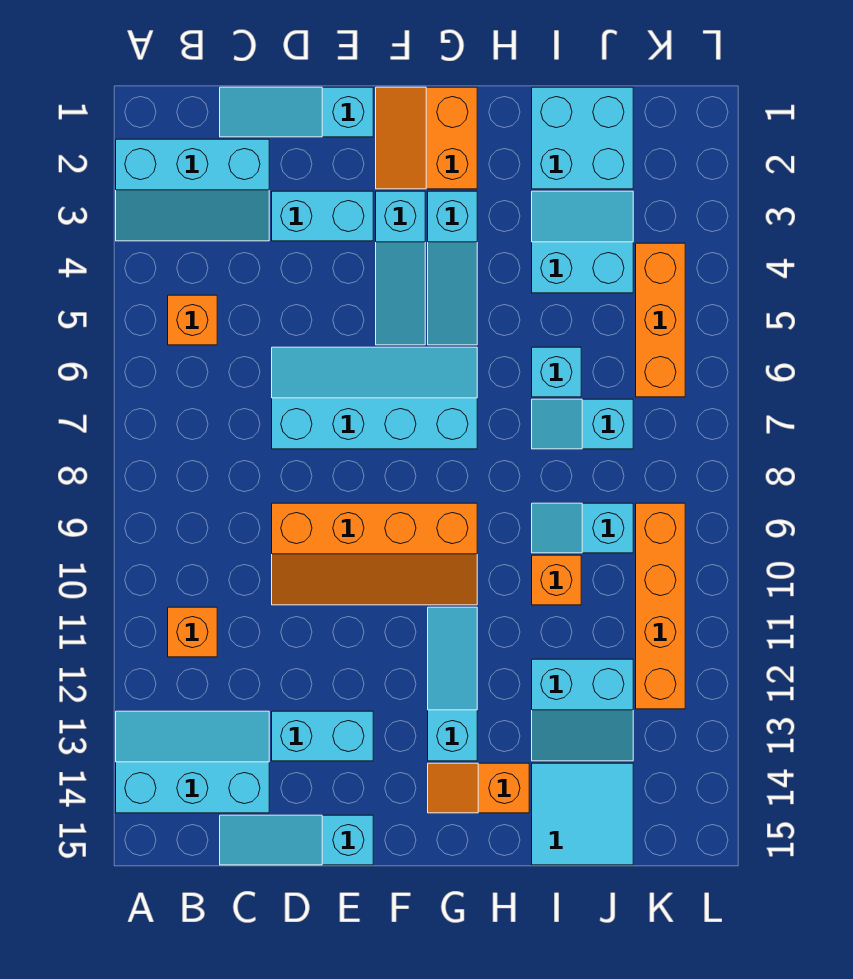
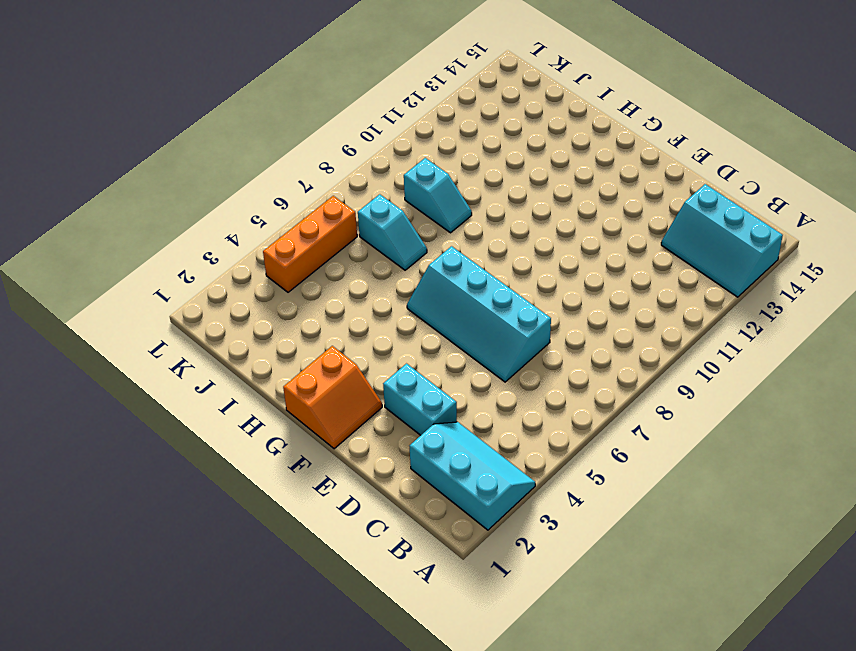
none -> orange 1x1 brick [168,295,217,345]
none -> orange 1x1 brick [168,607,217,657]
none -> cyan 1x3 slope [220,87,373,137]

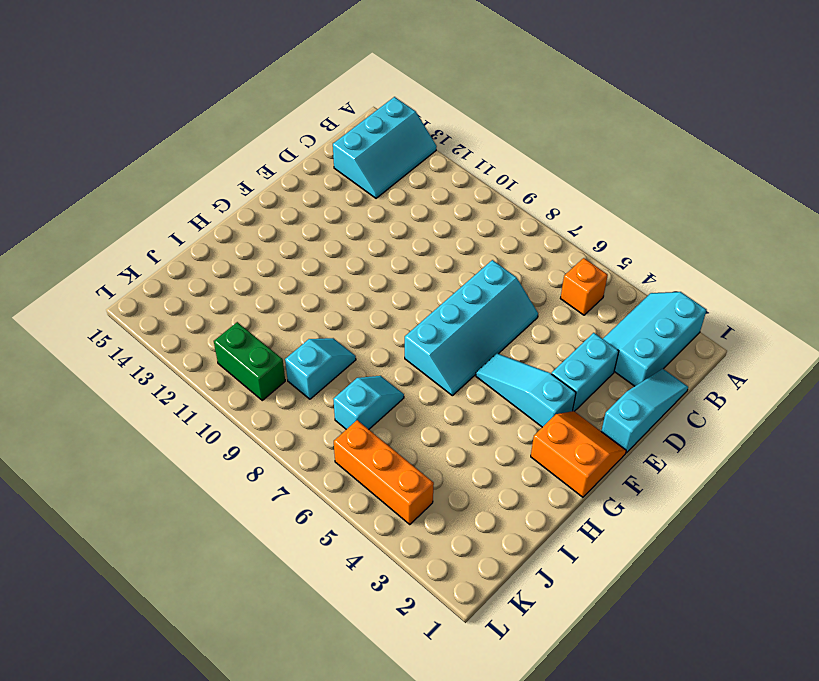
green 1x2 brick [214,322,285,400] -> orange 1x4 brick [636,503,685,709]
none -> orange 1x1 brick [168,607,217,657]
none -> cyan 1x3 slope [220,815,373,865]
none -> orange 2x4 slope [272,503,477,605]

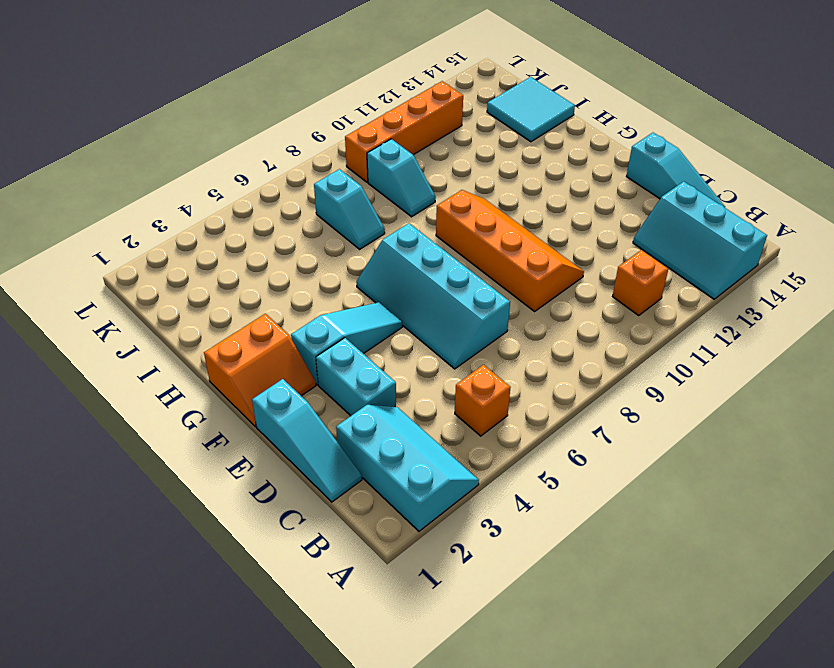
none -> cyan 1x2 brick [272,711,373,761]
none -> cyan 1x3 slope [428,191,477,345]
none -> cyan 1x3 slope [428,607,477,761]

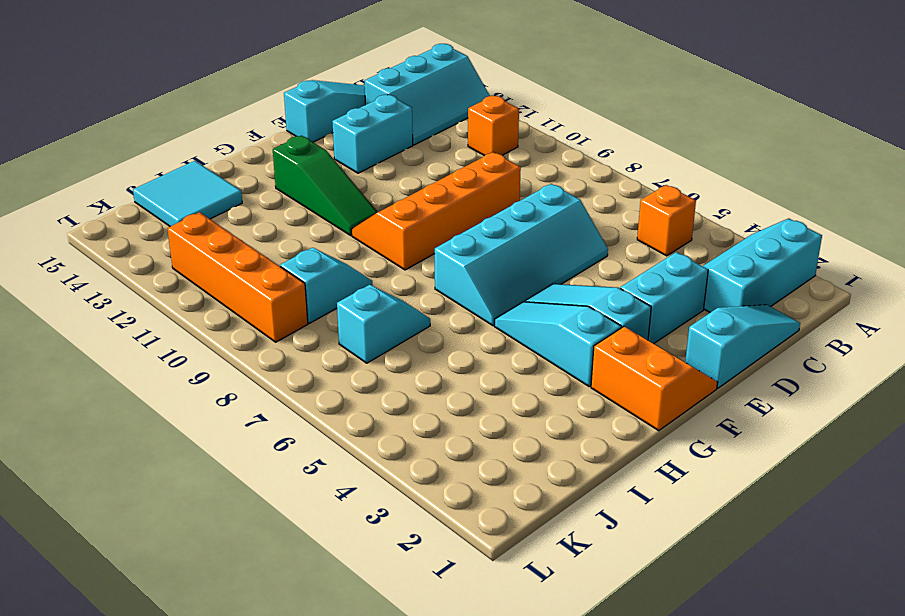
green 1x3 slope [273,136,378,235] -> cyan 1x3 slope [428,607,477,761]
none -> orange 1x2 slope [428,763,529,813]
none -> cyan 2x2 brick [532,87,633,189]
none -> cyan 2x2 slope [532,191,633,293]

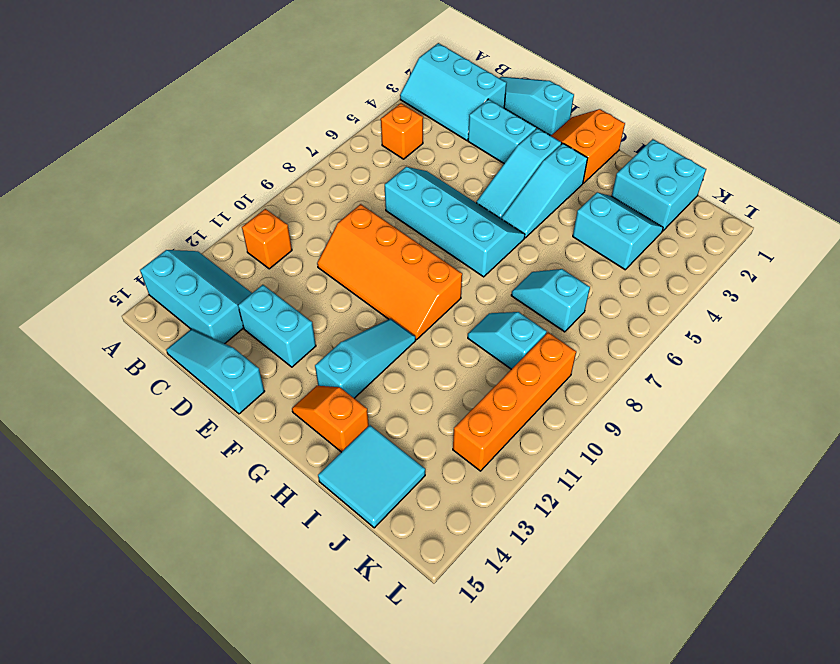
none -> cyan 1x1 brick [532,347,581,397]
none -> orange 1x1 brick [532,555,581,605]
none -> cyan 2x2 slope [532,659,633,761]

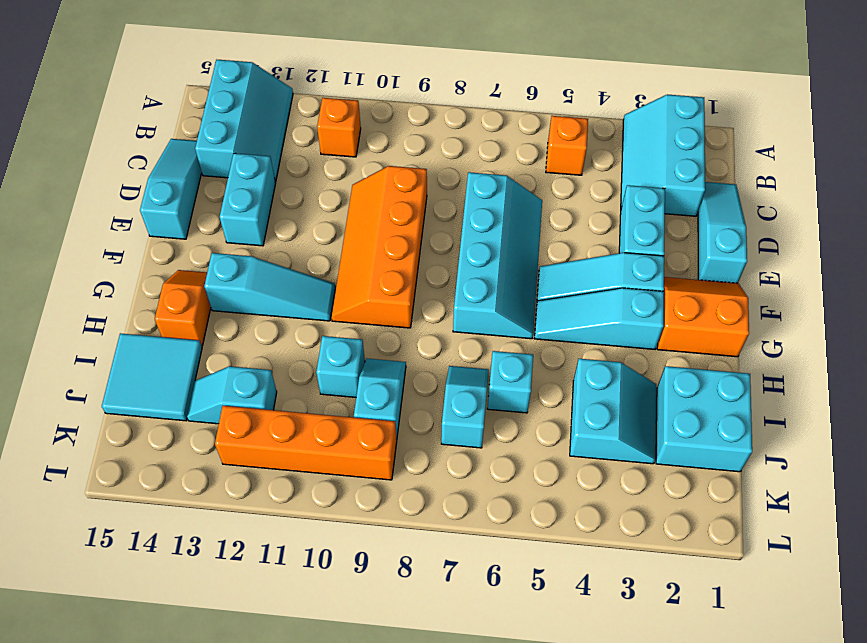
cyan 1x1 brick [316,336,365,397] -> orange 1x1 brick [532,555,581,605]
cyan 1x2 slope [187,366,277,424] -> cyan 2x2 slope [532,659,633,761]
none -> orange 1x3 brick [636,243,685,397]

